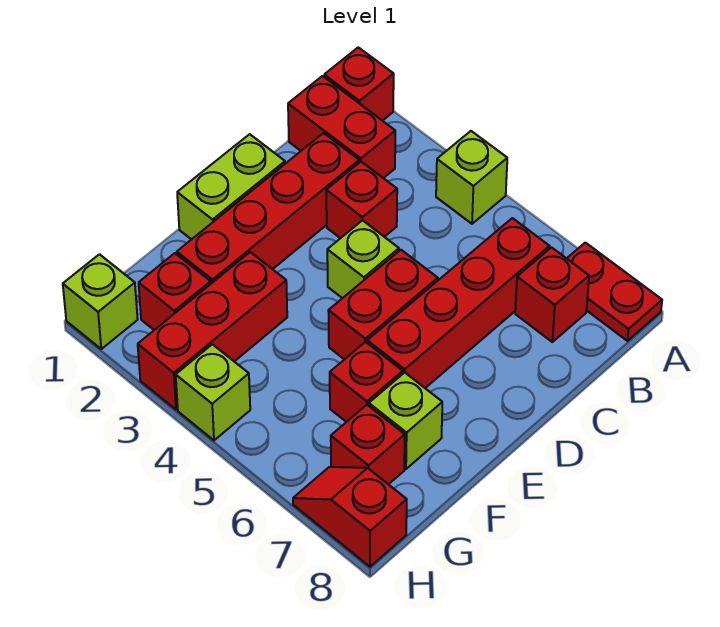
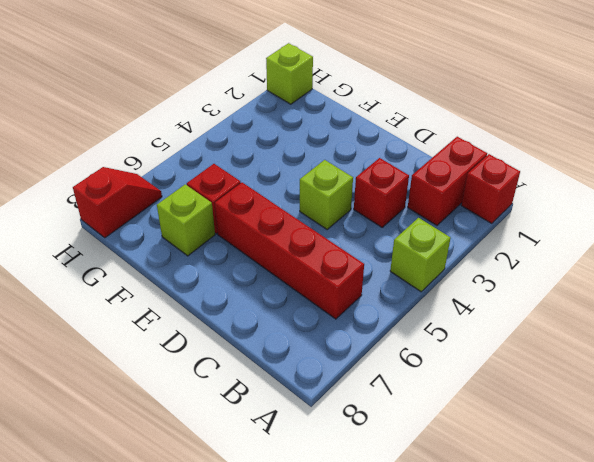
none -> red 1x2 plate [567,243,662,341]
none -> red 1x1 brick [515,248,589,342]
none -> red 1x4 brick [177,133,359,283]

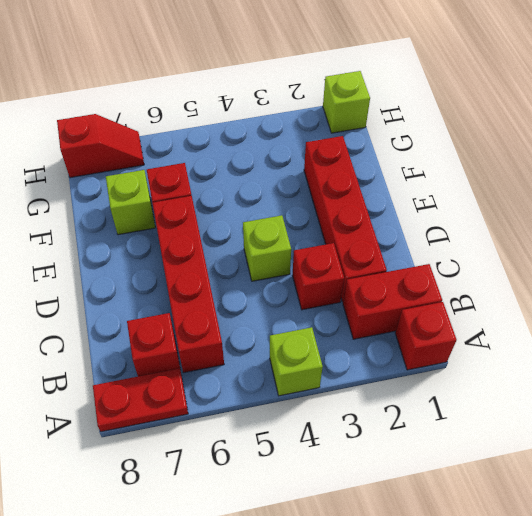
none -> lime 1x2 brick [177,134,285,240]
none -> red 1x2 brick [328,250,438,359]
none -> red 1x3 brick [138,252,287,410]

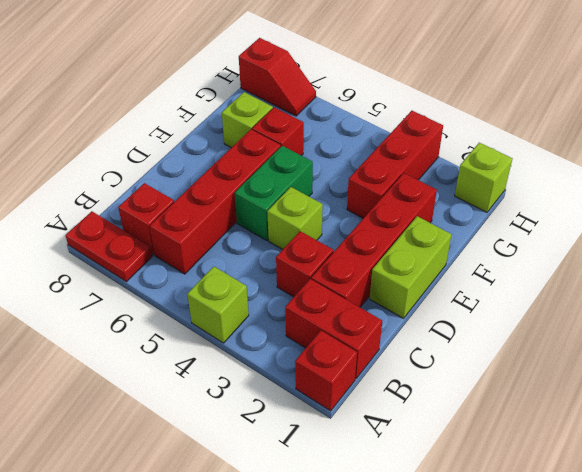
green 1x2 brick [235,146,313,240] -> red 1x2 brick [328,250,438,359]
none -> red 1x1 brick [139,253,211,330]
none -> red 1x1 brick [331,405,405,484]
none -> lime 1x1 brick [176,344,250,440]

